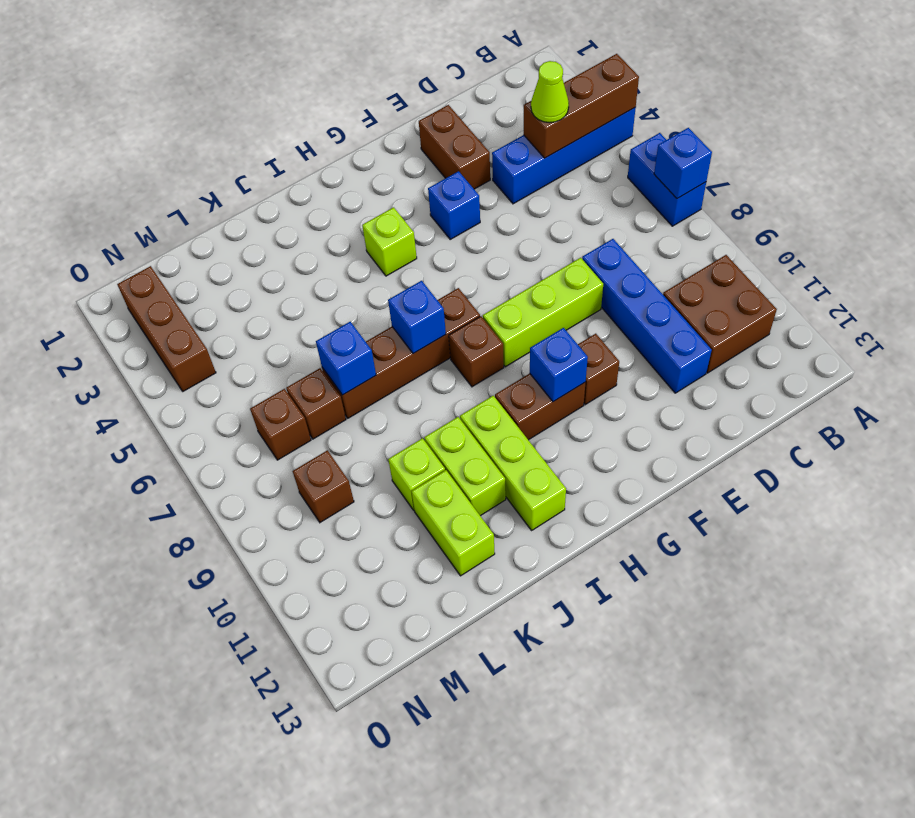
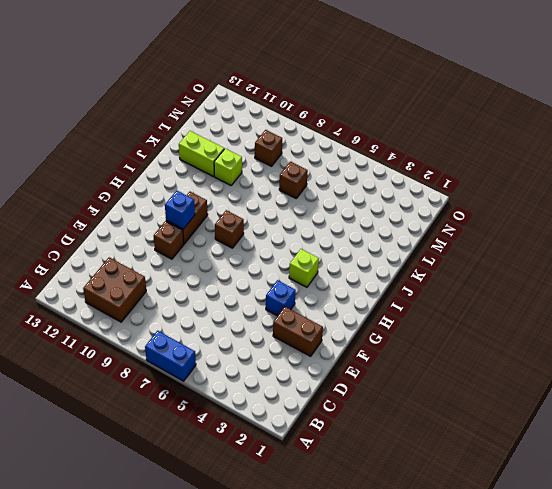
none -> blue 1x4 brick [492,107,636,204]
none -> blue 1x4 brick [582,239,712,393]
none -> lime 1x3 brick [483,258,603,367]

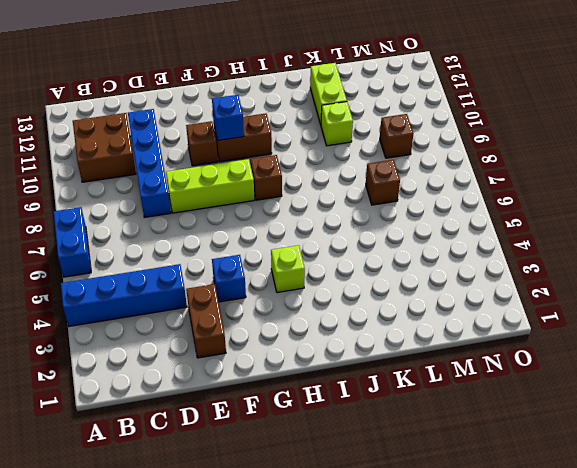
none -> brown 1x4 brick [322,288,480,418]
none -> lime 1x3 brick [460,396,566,530]
none -> lime 1x2 brick [424,417,506,516]

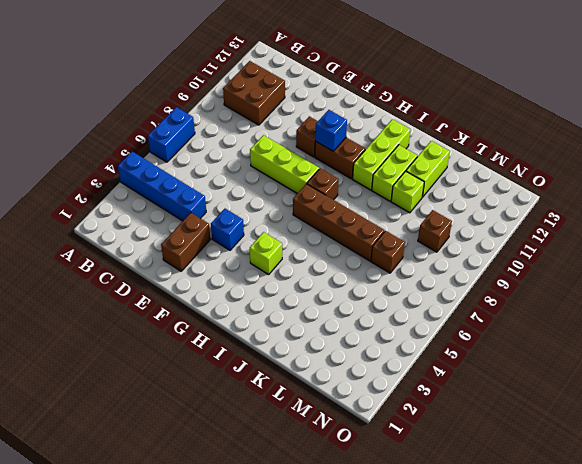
none -> blue 1x4 brick [582,239,712,393]
none -> brown 1x1 brick [250,389,311,460]
none -> brown 1x3 brick [117,266,216,391]

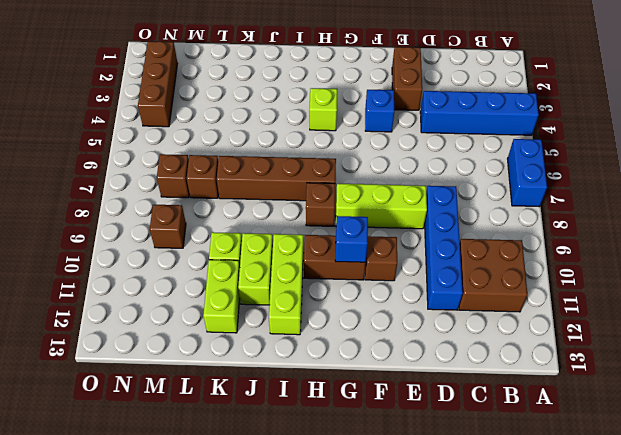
none -> brown 1x3 brick [524,54,639,158]
none -> blue 1x1 brick [654,128,712,199]
none -> blue 1x1 brick [388,281,446,354]

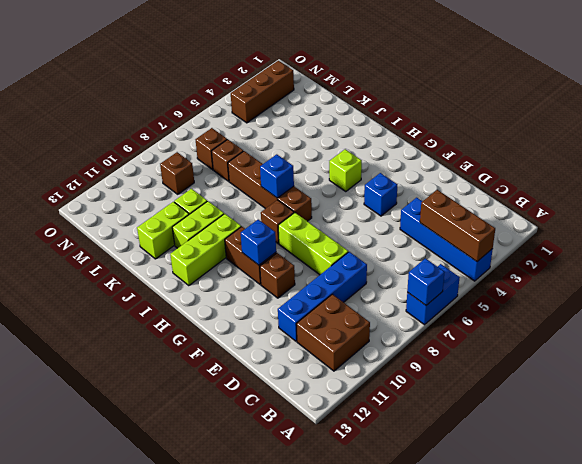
none -> brown 1x2 brick [419,105,490,189]
none -> blue 1x1 brick [316,322,376,395]
none -> lime 1x1 cone [531,61,569,123]

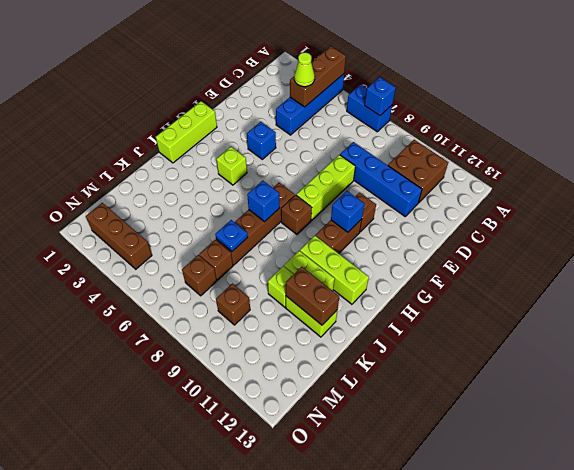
lime 1x3 brick [156,101,217,163] -> none
blue 1x1 plate [215,220,248,251] -> blue 1x1 brick [316,322,376,395]
brown 1x2 brick [286,267,339,325] -> brown 1x2 brick moved to [419,105,490,189]

